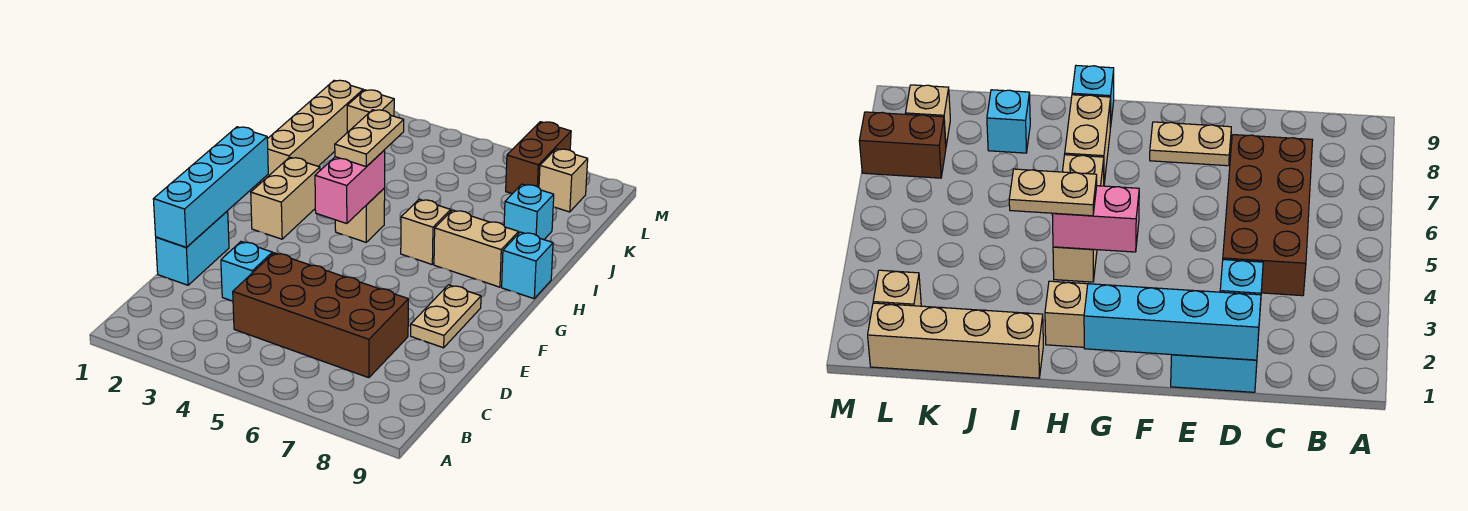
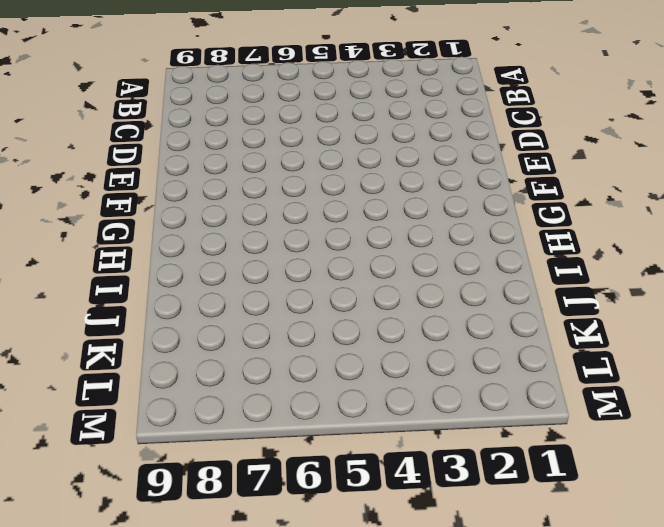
none -> brown 2x4 brick [233,253,408,378]
none -> cyan 1x2 brick [156,211,229,285]
none -> cyan 1x1 brick [221,242,272,301]

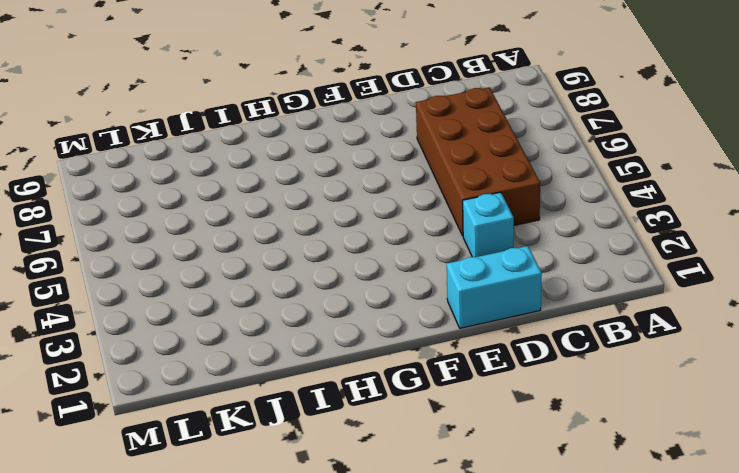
none -> tan 1x2 plate [411,285,481,348]
none -> tan 1x2 brick [251,157,320,239]
none -> tan 1x1 brick [335,188,385,242]

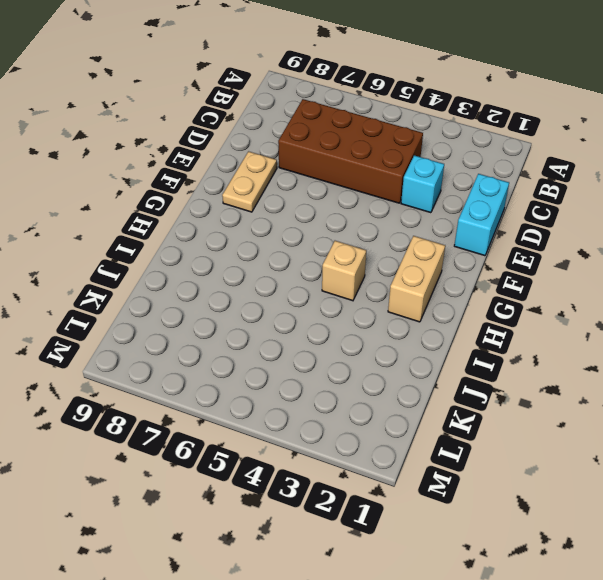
none -> tan 1x1 brick [401,199,451,264]
none -> tan 1x2 brick [434,210,519,287]
none -> cyan 1x1 brick [502,232,553,299]

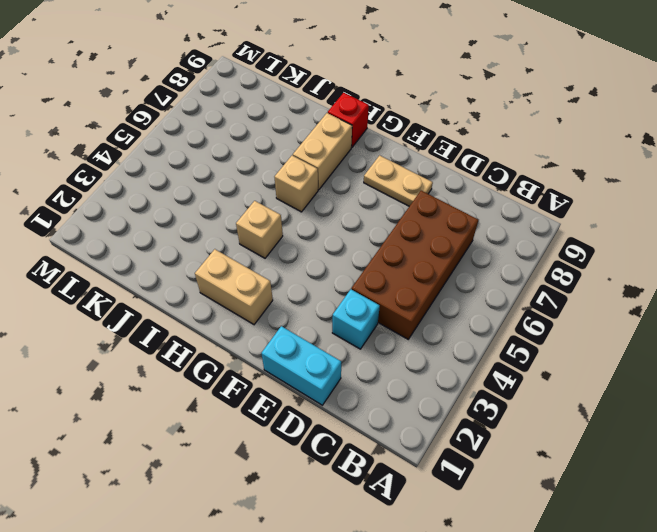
red 1x1 brick [328,93,369,147] -> cyan 1x1 brick [502,232,553,299]
none -> tan 1x4 brick [260,80,363,183]
none -> cyan 1x1 brick [504,184,554,240]
none -> tan 1x1 brick [347,90,394,133]

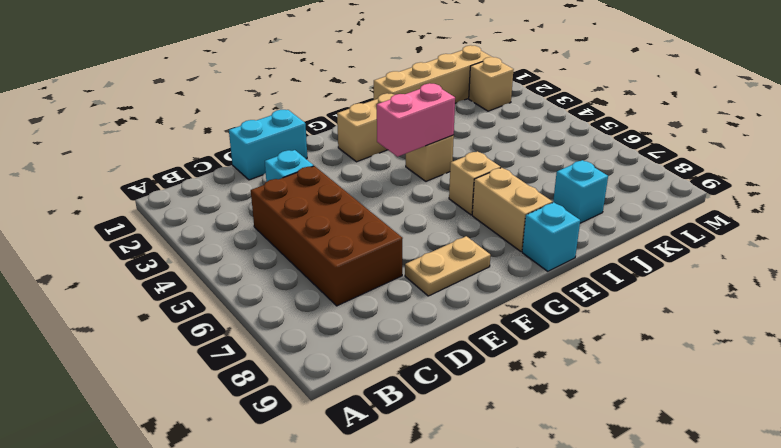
none -> brown 1x2 brick [506,122,571,194]
none -> tan 1x1 brick [539,149,588,212]
none -> cyan 1x4 brick [153,127,268,247]

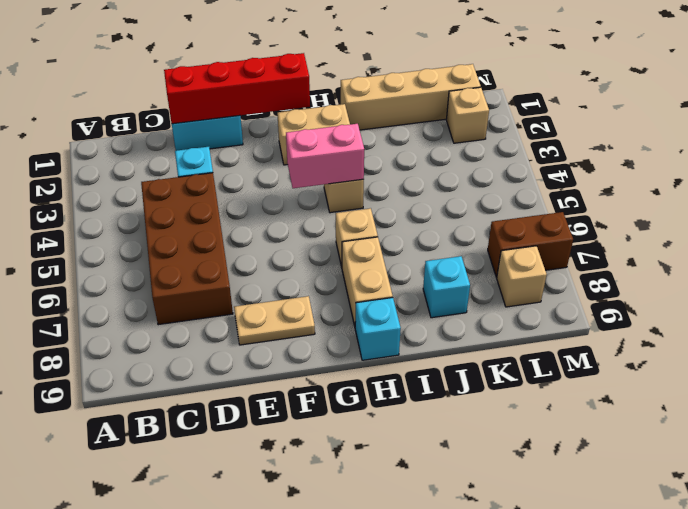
red 1x4 brick [164,53,310,124] -> cyan 1x4 brick [153,127,268,247]
none -> tan 1x2 plate [335,110,404,167]

